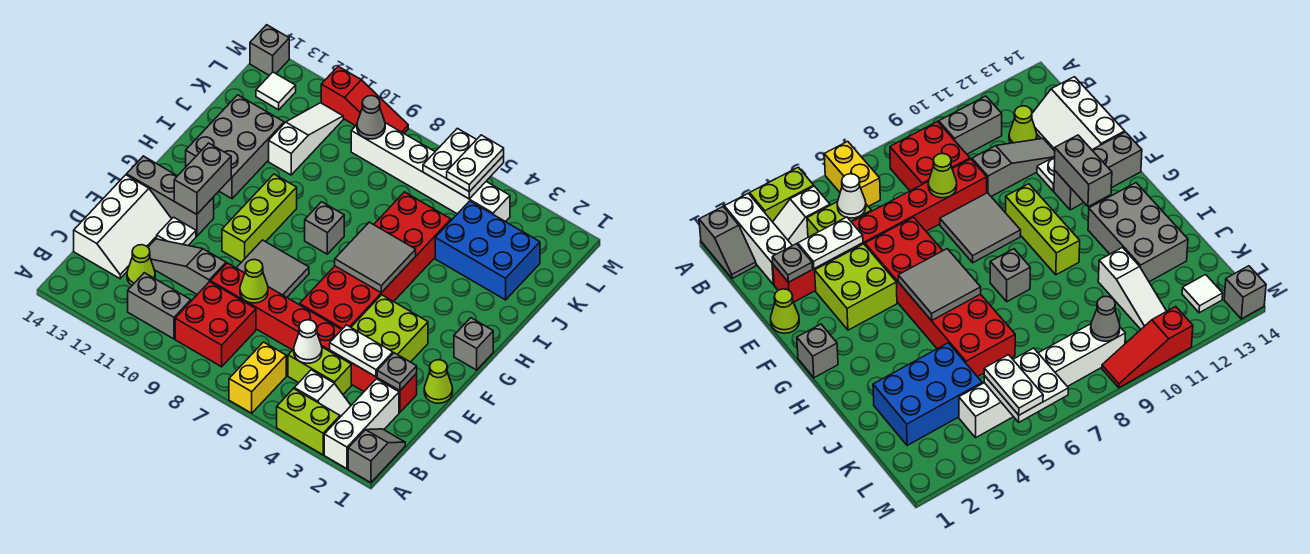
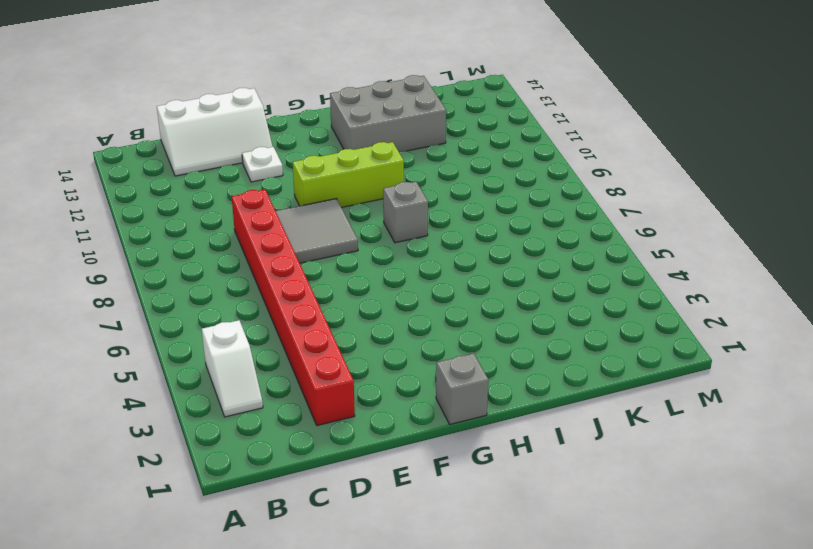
none -> grey 1x2 slope [348,429,405,483]
none -> white 1x3 brick [324,379,399,469]
none -> lime 1x2 brick [277,389,340,455]
none -> yellow 1x2 brick [229,342,286,413]

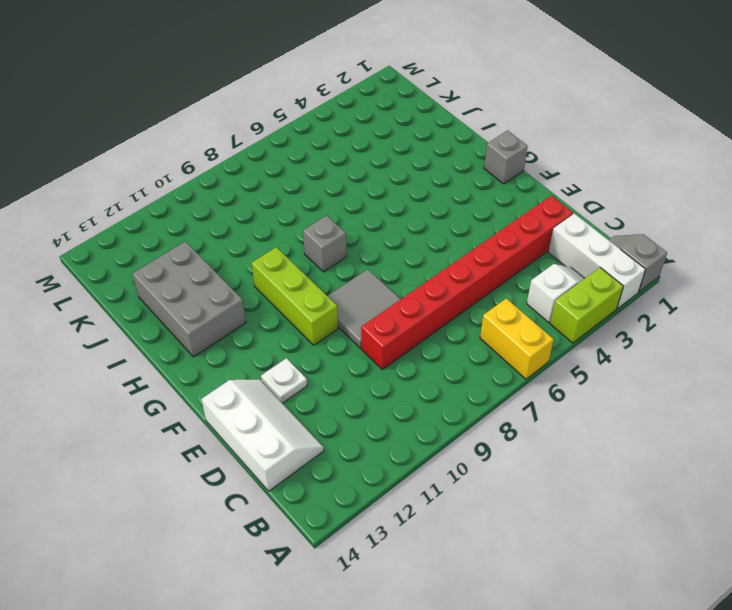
none -> red 2x2 brick [175,282,256,367]
none -> grey 1x2 brick [128,273,191,339]
none -> lime 1x2 brick [288,347,351,394]
none -> lime 1x1 cone [127,245,155,285]

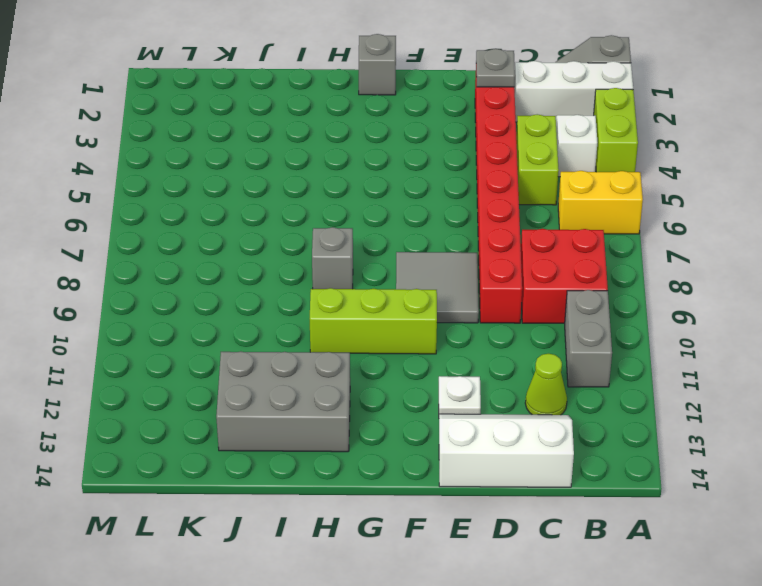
none -> grey 1x3 slope [148,239,226,294]
none -> lime 1x1 cone [424,360,453,403]
none -> lime 2x2 brick [351,295,428,362]
none -> red 2x6 brick [300,192,451,329]

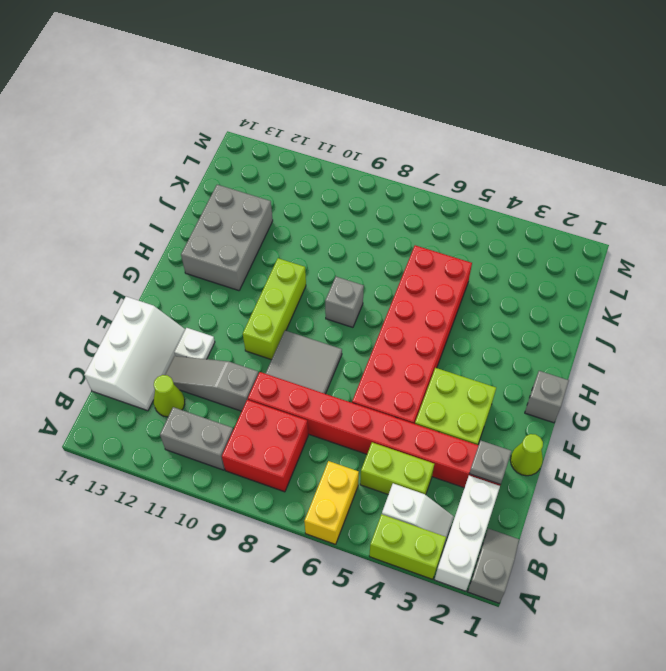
none -> grey 1x3 brick [127,156,214,236]
none -> blue 2x3 brick [435,201,540,300]
none -> white 1x3 slope [269,103,343,175]
none -> white 1x6 brick [351,123,510,222]

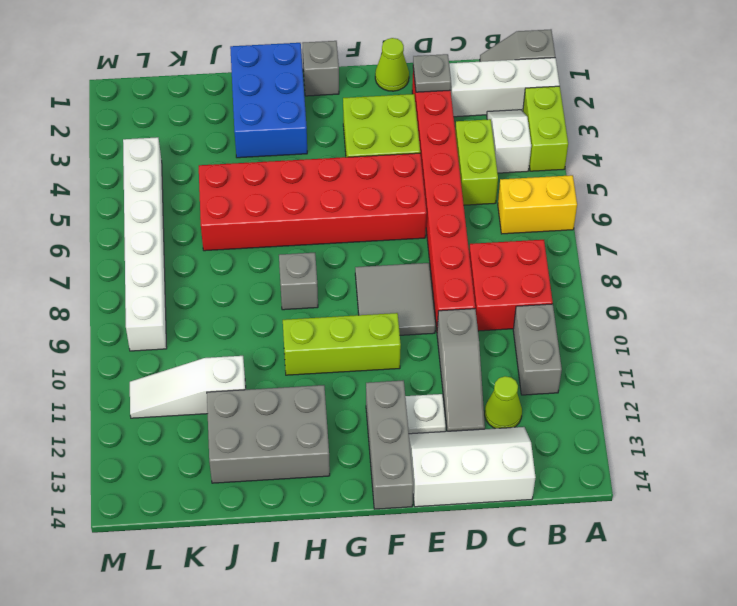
blue 2x3 brick [230,43,307,158] -> blue 2x3 brick moved to [435,201,540,300]
none -> white 1x1 tile [256,72,296,110]
none -> red 1x3 slope [321,66,408,133]
none -> grey 1x1 brick [250,25,289,75]
none -> white 1x1 cone [294,320,322,363]

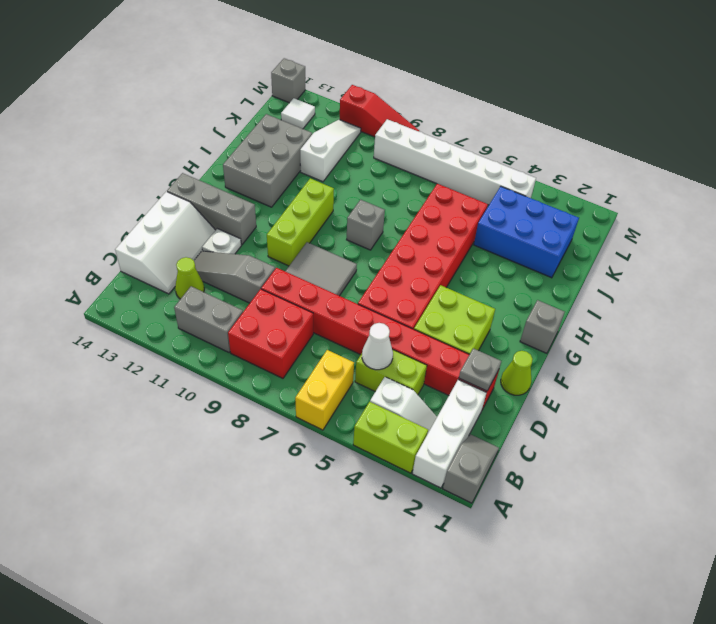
none -> white 1x2 plate [330,325,393,377]
none -> lime 1x1 cone [240,260,268,303]
none -> grey 1x2 brick [174,143,231,214]
none -> grey 2x2 tile [335,222,416,293]

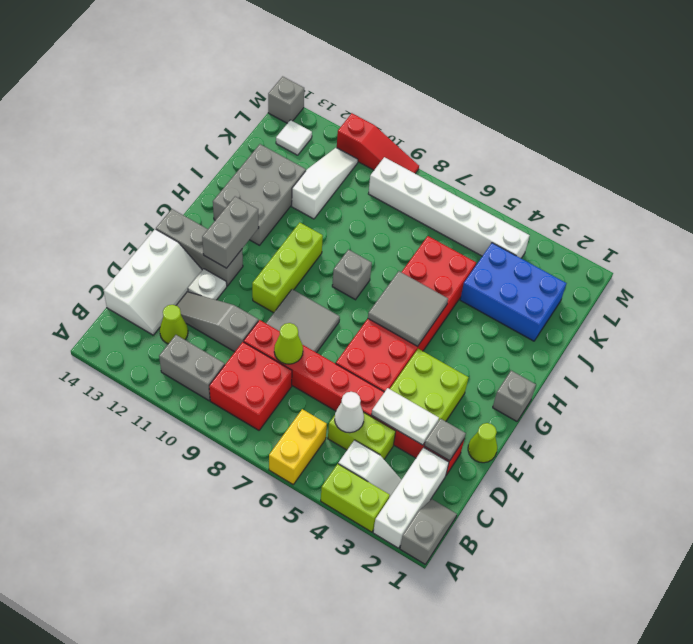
none -> white 2x2 plate [423,128,504,199]
none -> grey 1x1 cone [357,96,385,139]
none -> white 1x2 plate [447,135,504,192]

